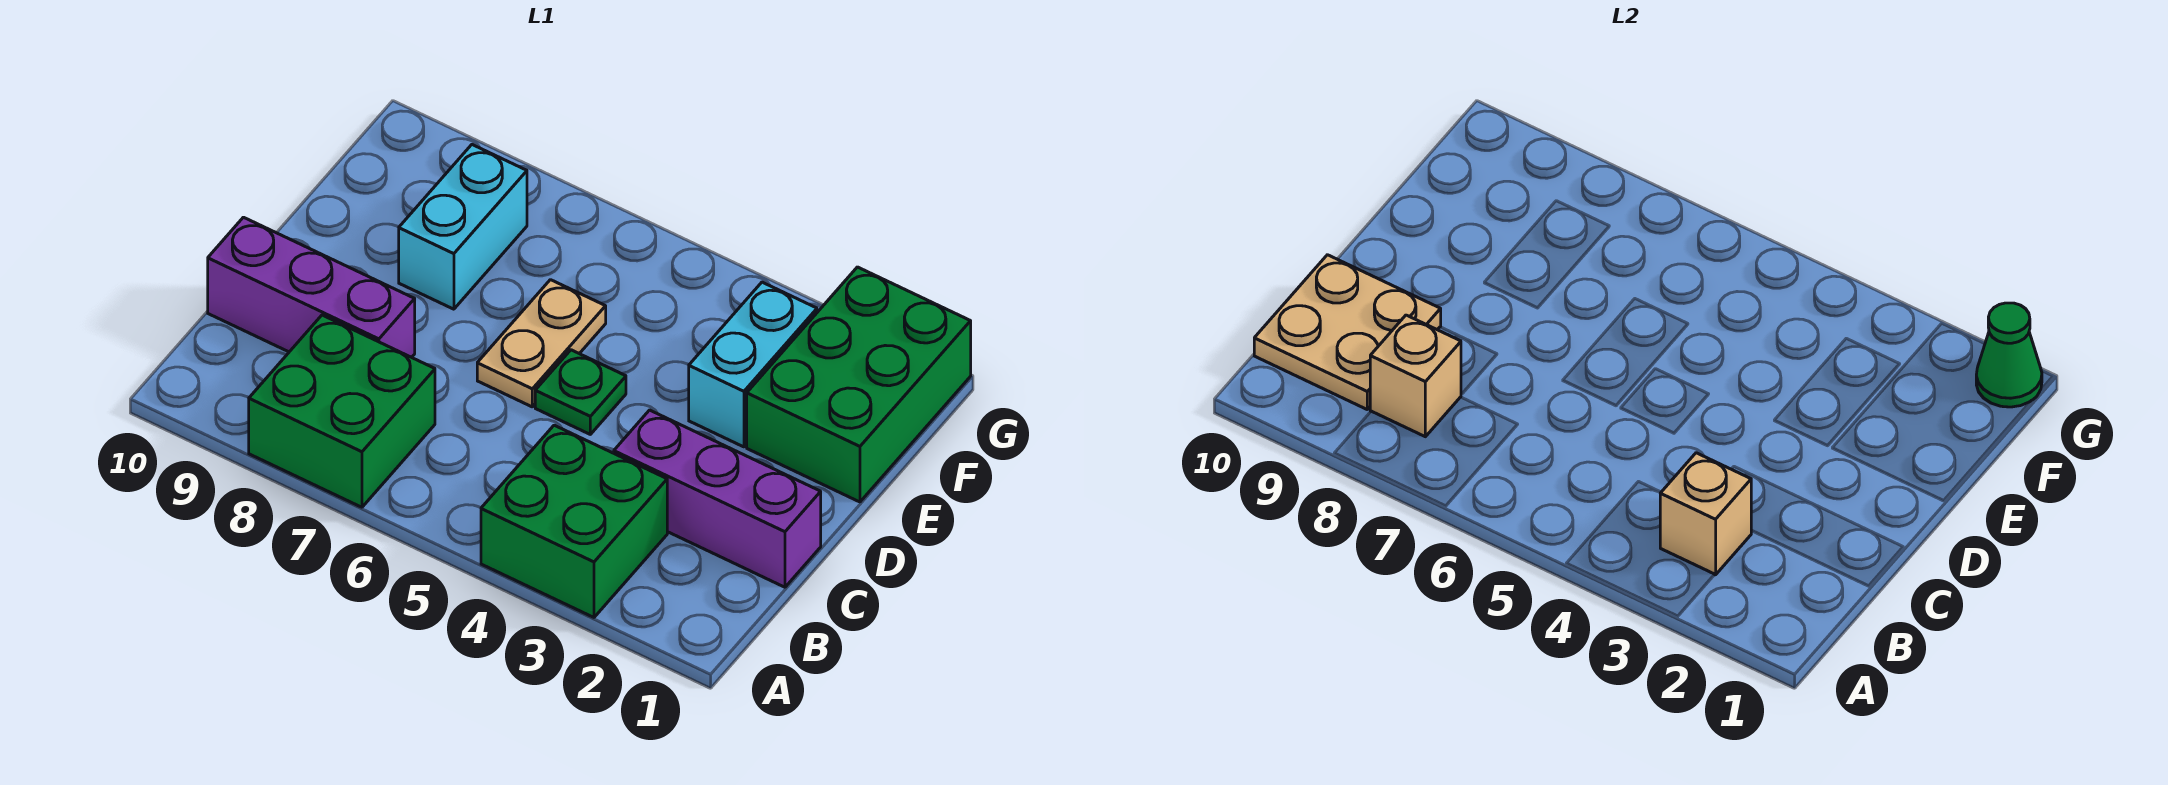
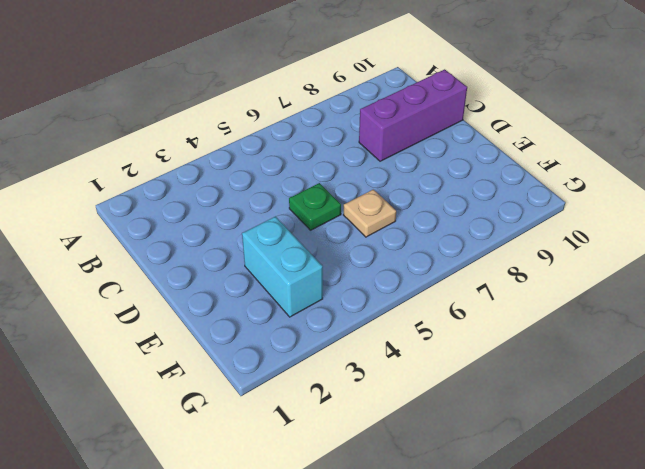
tan 1x1 plate [343,189,396,237] -> tan 1x2 plate [477,280,606,407]
none -> green 2x2 brick [481,425,667,617]
none -> green 2x2 brick [249,315,435,507]
none -> purple 1x3 brick [614,410,821,587]

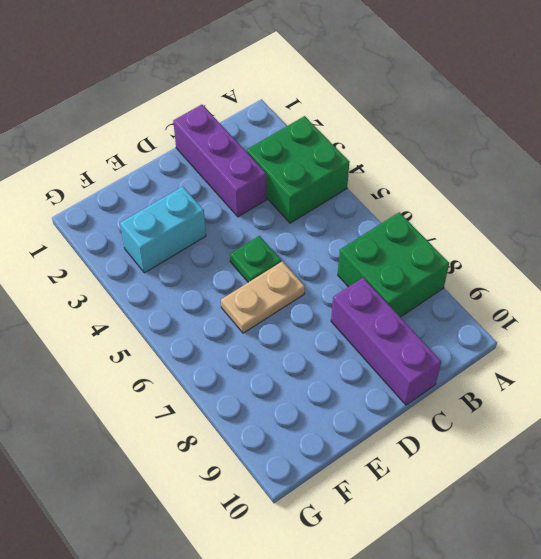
none -> green 2x3 brick [747,267,971,502]
none -> cyan 1x2 brick [399,145,527,309]
none -> tan 1x1 brick [1660,453,1751,575]

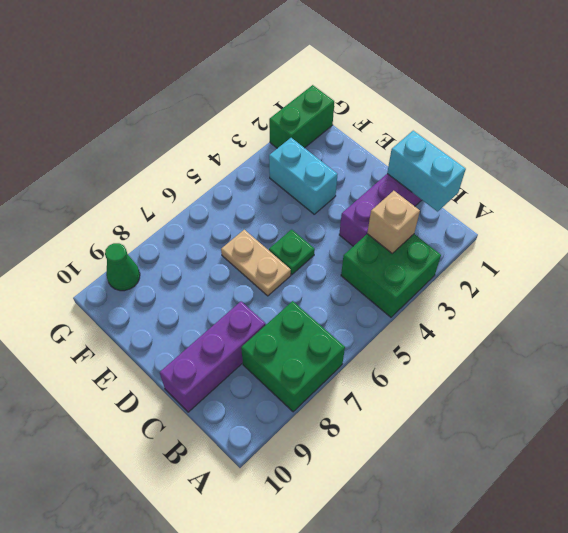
cyan 1x2 brick [387,131,466,212] -> cyan 1x2 brick moved to [399,145,527,309]
green 1x2 brick [269,85,334,148] -> green 2x3 brick [747,267,971,502]
green 1x1 cone [105,243,140,291] -> green 1x1 cone moved to [1976,303,2042,407]
none -> tan 1x1 brick [1370,315,1461,437]
none -> tan 2x2 plate [1254,255,1441,409]

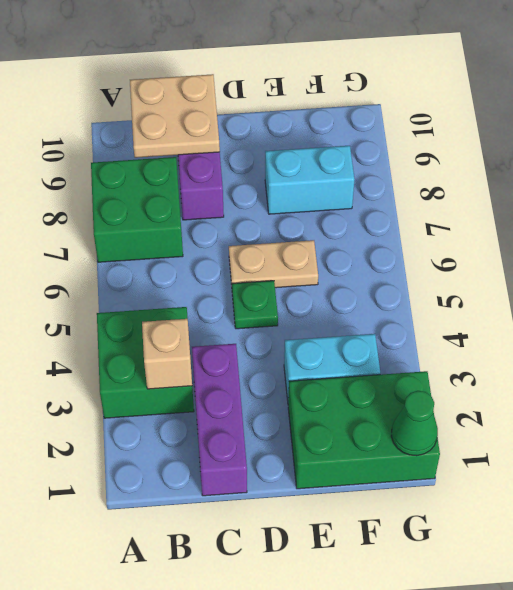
none -> tan 1x1 brick [1370,315,1461,437]

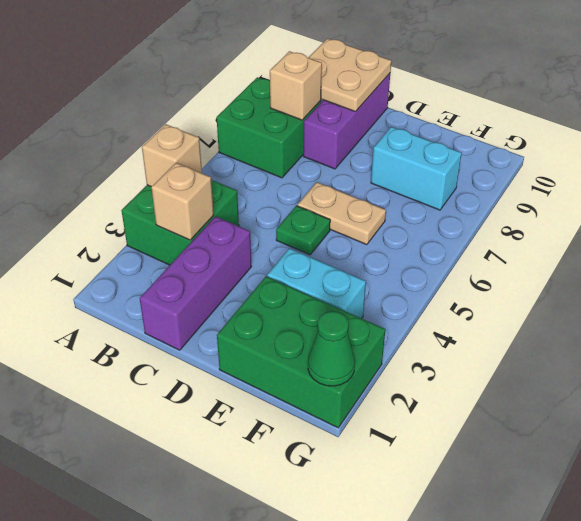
tan 1x1 brick [142,124,202,187] -> none

